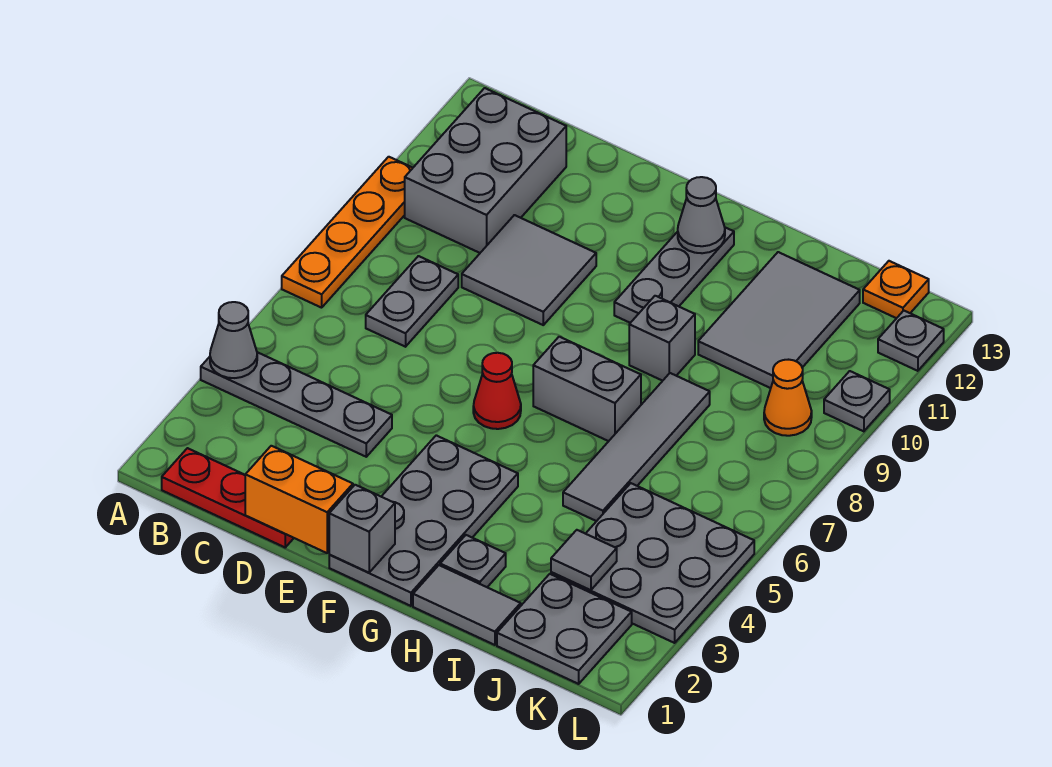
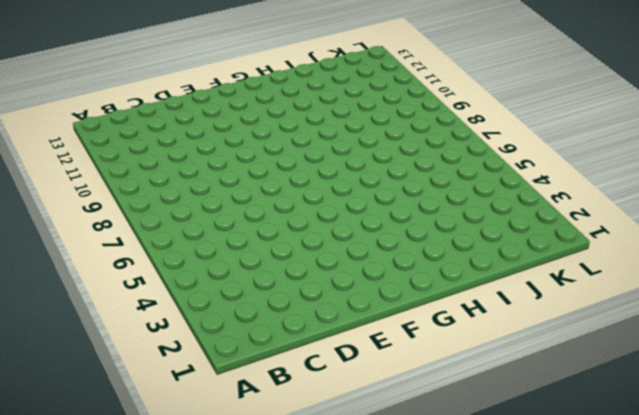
none -> grey 1x4 plate [201,352,392,457]
none -> orange 1x4 plate [282,157,412,308]
none -> red 1x3 plate [162,448,294,547]

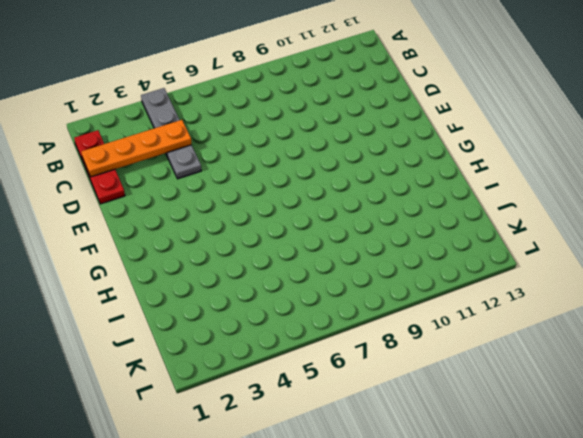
orange 1x4 plate [81,120,191,177] -> orange 1x4 plate moved to [282,157,412,308]
none -> grey 2x3 brick [405,88,566,253]
none -> grey 1x2 plate [366,256,458,347]
none -> grey 2x2 tile [462,215,596,325]

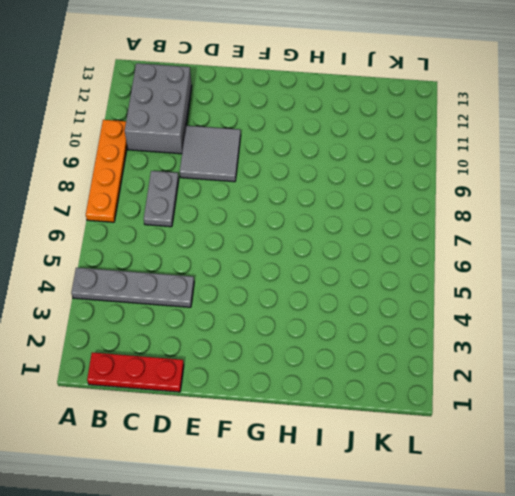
none -> grey 2x4 plate [329,435,518,606]
none -> red 1x1 cone [473,353,521,429]
none -> grey 1x2 brick [533,337,641,441]

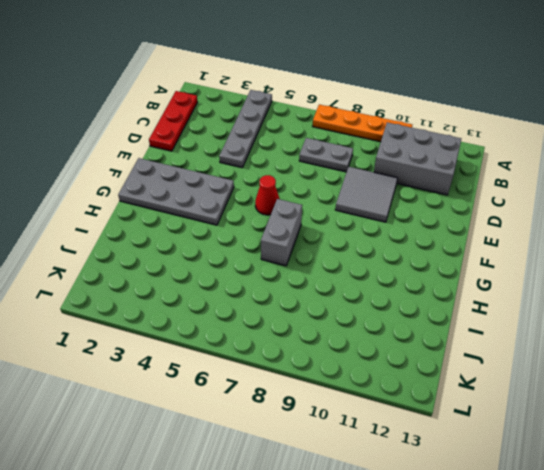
none -> grey 1x3 plate [614,228,734,323]
none -> grey 1x2 tile [413,565,521,645]
none -> grey 1x1 plate [440,535,506,587]

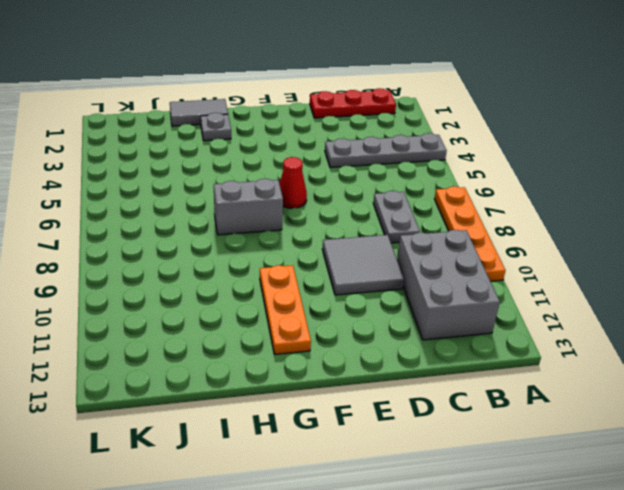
orange 1x3 plate [260,265,311,354] -> grey 1x3 plate [614,228,734,323]
none -> grey 2x4 plate [329,435,518,606]
none -> grey 1x1 brick [629,296,695,381]
none -> grey 1x4 tile [563,373,710,521]

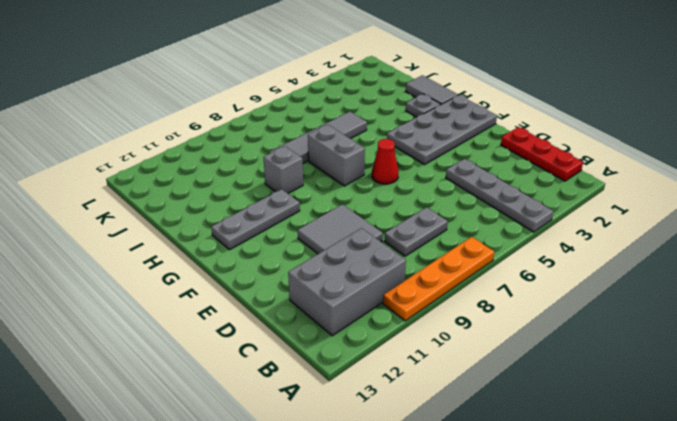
none -> grey 2x3 tile [698,252,860,388]
none -> grey 2x2 plate [497,574,632,684]
none -> grey 3x3 plate [551,483,754,643]

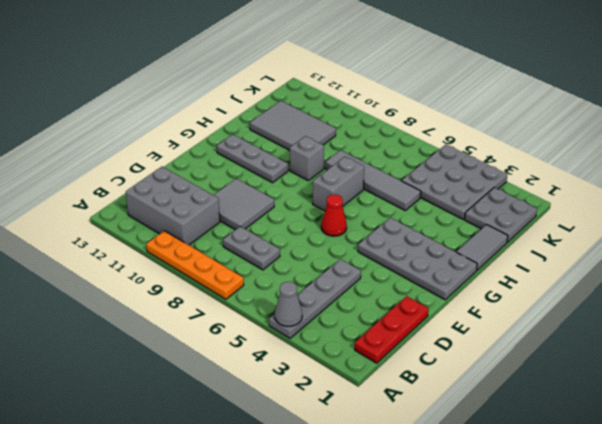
none -> grey 1x1 plate [440,535,506,587]
none -> orange 1x1 cone [764,360,812,436]
none -> orange 1x1 plate [863,261,929,318]

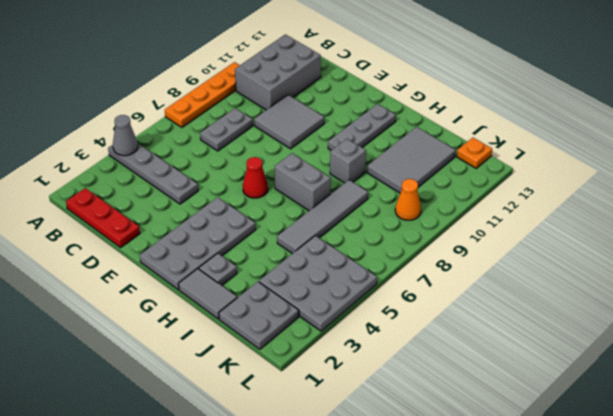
none -> grey 1x1 plate [824,371,890,431]
none -> grey 1x1 plate [878,311,944,371]
none -> orange 1x2 brick [245,446,353,553]

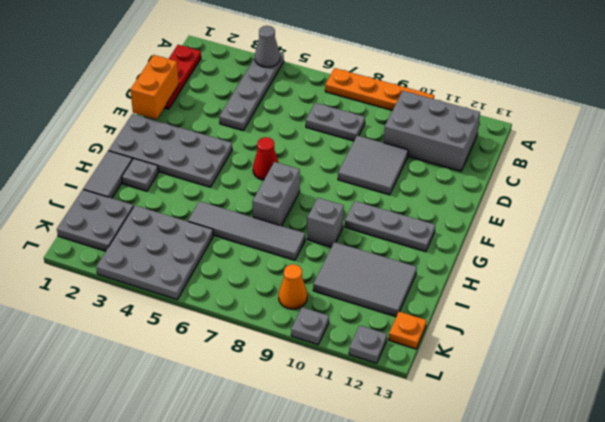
none -> grey 1x1 brick [329,485,395,573]
none -> grey 1x1 cone [678,177,725,253]
none -> grey 1x1 tile [551,530,617,590]

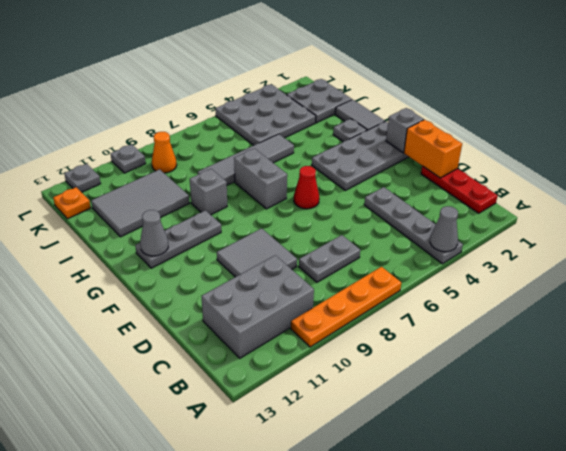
none -> grey 1x1 tile [551,530,617,590]

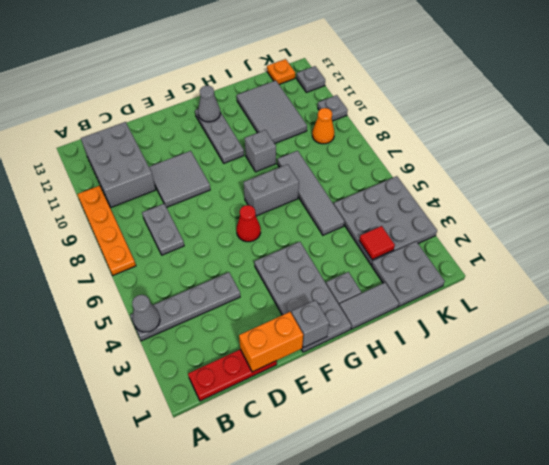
red 1x1 tile [359,226,395,260] -> grey 1x1 tile [551,530,617,590]

